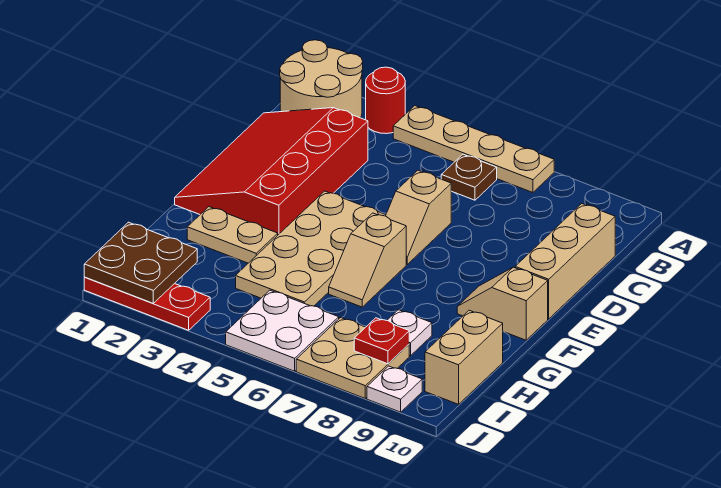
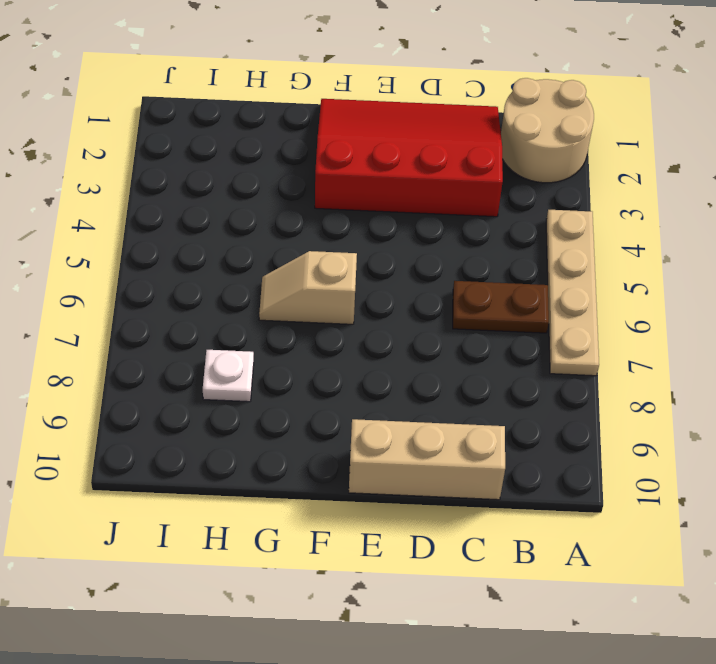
brown 1x2 plate [453,281,549,333] -> brown 1x1 plate [441,154,497,200]
none -> red 1x1 round brick [366,67,405,134]
none -> tan 1x2 slope [386,170,452,264]
none -> tan 2x4 plate [236,191,386,306]

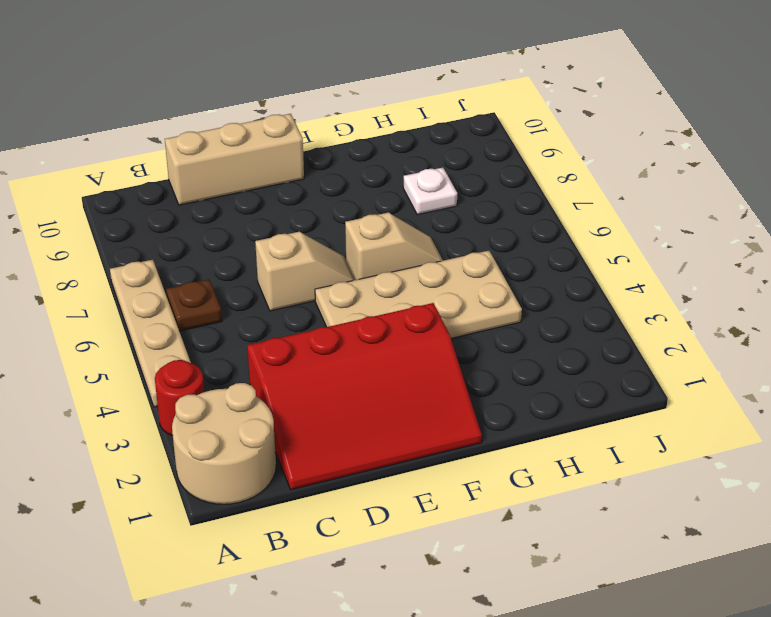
none -> tan 1x2 slope [457,267,548,340]
none -> tan 1x2 plate [187,207,278,263]
none -> tan 1x2 brick [425,310,503,404]

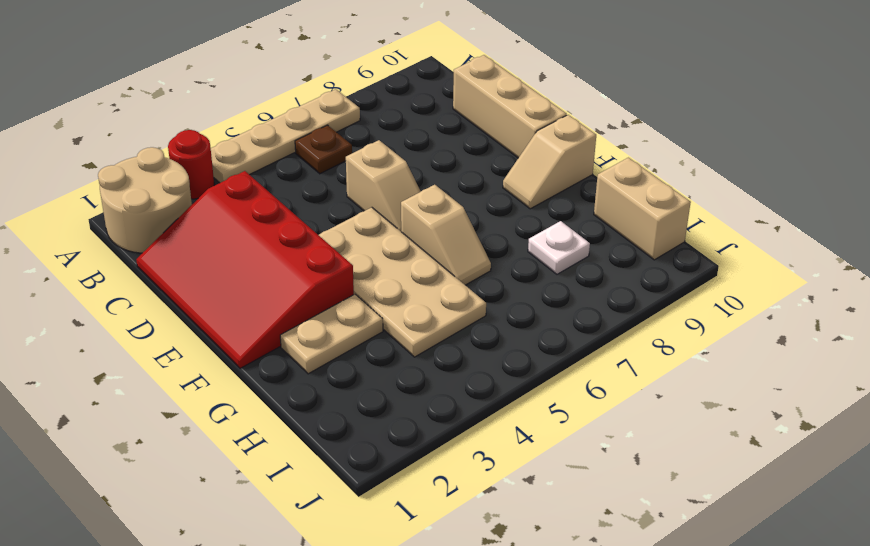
none -> white 2x2 plate [226,290,339,371]
none -> tan 2x2 plate [296,318,409,398]
none -> red 1x3 plate [84,278,210,330]

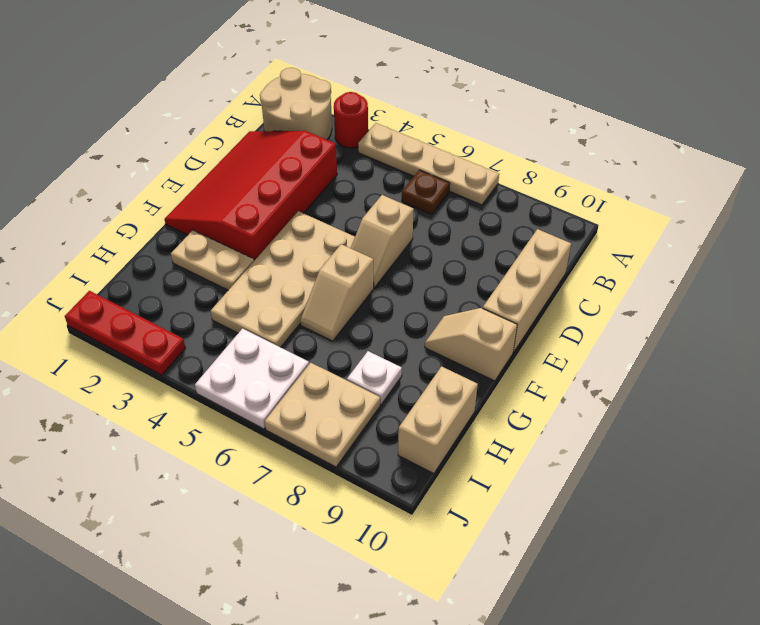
none -> white 1x1 plate [367,366,422,412]
none -> brown 2x2 plate [84,222,197,303]
none -> red 1x1 plate [354,318,409,364]

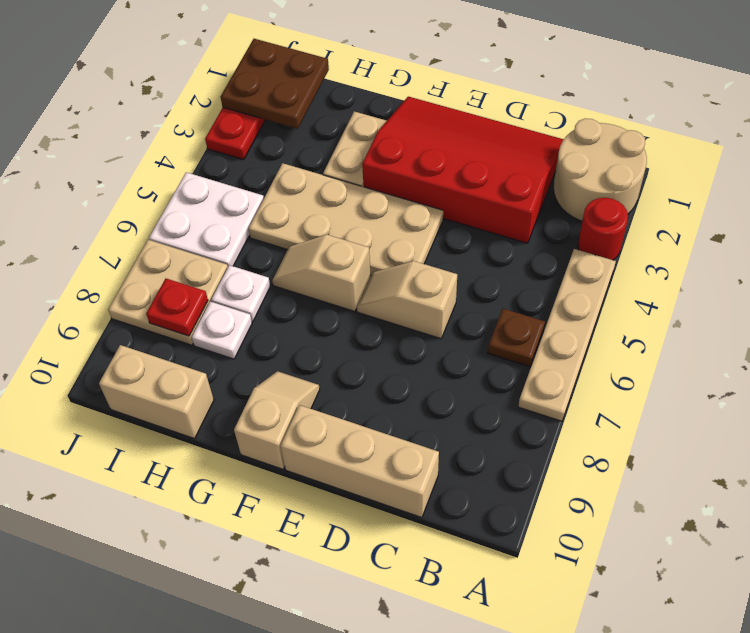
white 1x1 plate [211,265,270,321] -> white 1x1 plate moved to [367,366,422,412]

